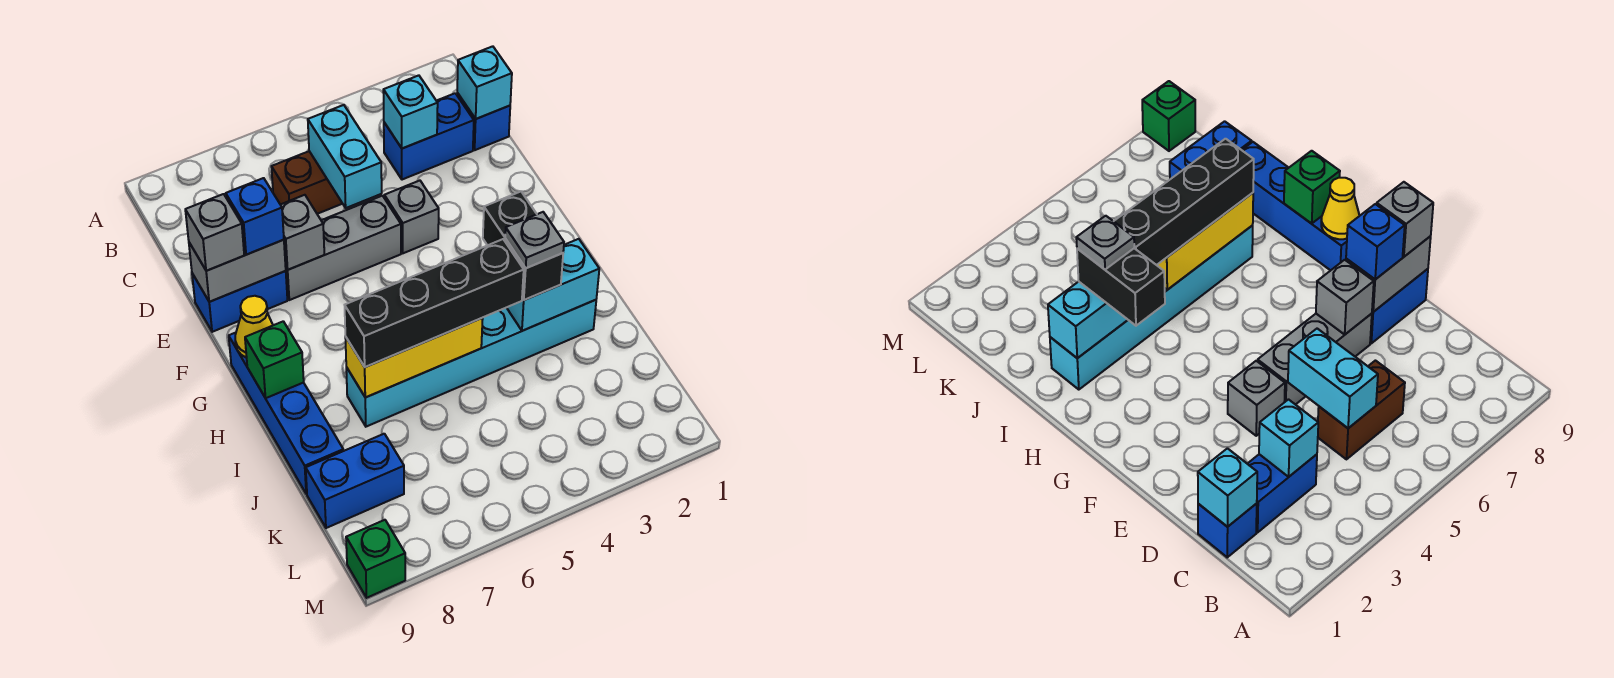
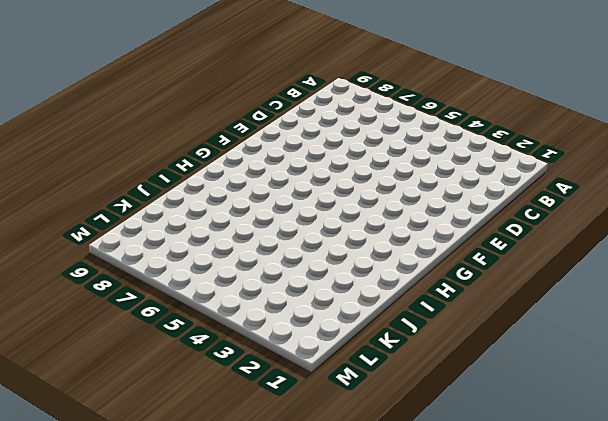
none -> blue 1x1 brick [457,93,510,150]
none -> blue 1x2 brick [384,93,474,180]
none -> brown 1x2 brick [271,151,343,214]

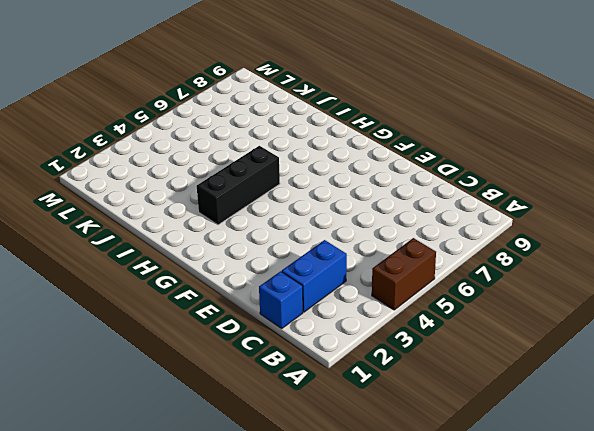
brown 1x2 brick [372,238,436,310] -> brown 1x2 brick moved to [271,151,343,214]
black 1x3 brick [197,146,280,225] -> none
none -> grey 1x1 brick [384,181,439,253]
none -> grey 1x3 brick [286,196,401,300]
none -> blue 1x2 brick [192,271,287,332]

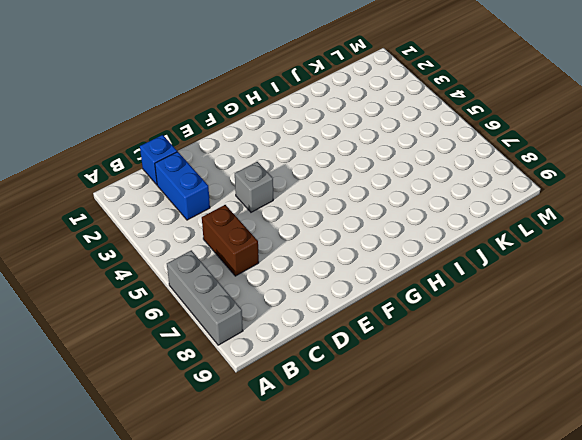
grey 1x3 brick [167,250,243,345] -> grey 1x3 brick moved to [286,196,401,300]
none -> blue 1x2 brick [192,271,287,332]
none -> blue 1x4 brick [229,333,343,494]
none -> cyan 1x6 brick [346,300,596,427]

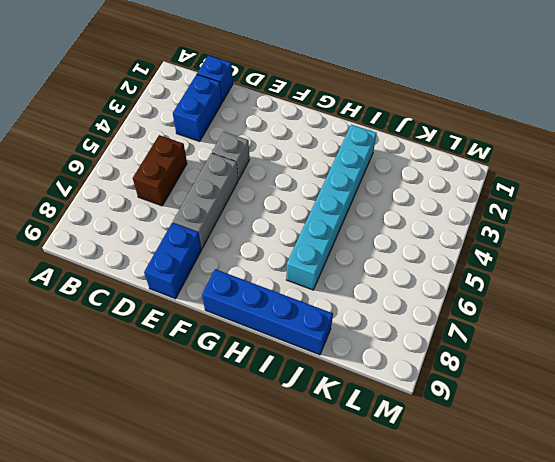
none -> blue 1x2 brick [306,434,404,528]
none -> green 1x1 brick [346,520,405,598]
none -> cyan 1x1 brick [457,46,512,119]

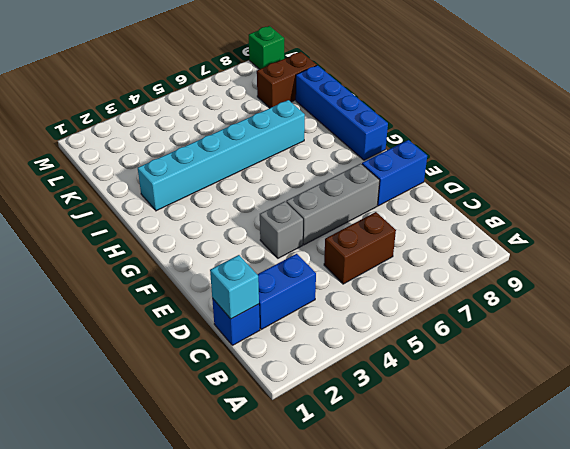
brown 1x2 brick [257,52,317,108] -> blue 1x2 brick [306,434,404,528]
none -> cyan 1x1 brick [383,75,438,148]
none -> cyan 1x2 brick [308,105,382,208]
none -> grey 1x1 brick [281,195,324,270]

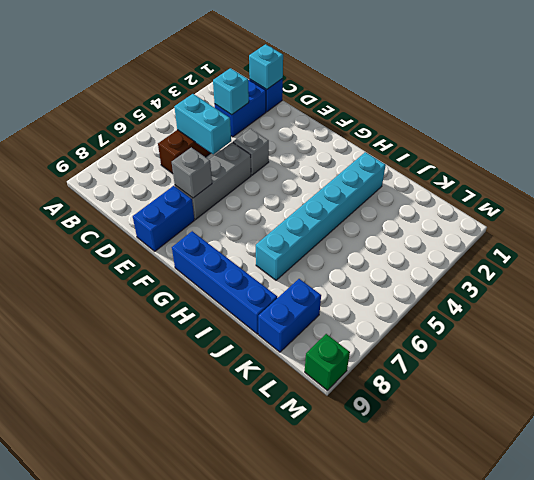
none -> grey 1x2 brick [189,240,286,302]
none -> yellow 1x1 cone [235,296,273,358]
none -> green 1x1 brick [245,321,304,398]

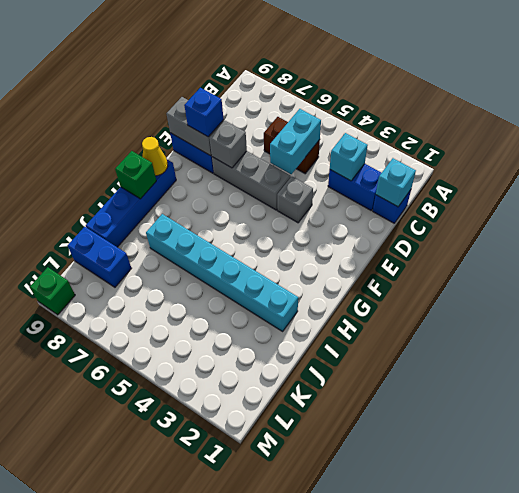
none -> cyan 1x2 brick [507,239,599,331]
none -> yellow 1x3 brick [345,318,483,397]
none -> grey 1x1 brick [185,194,244,271]

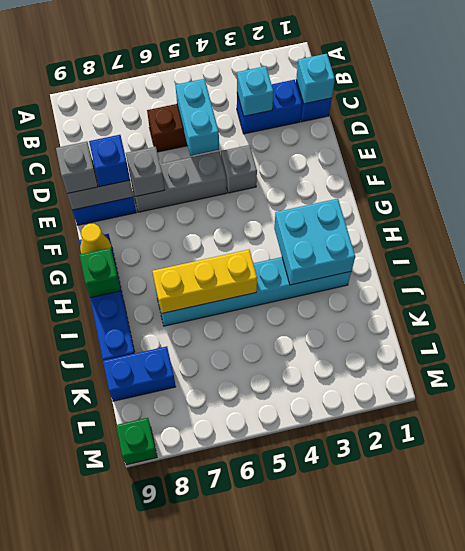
cyan 2x2 brick [274,199,355,285] -> cyan 1x2 brick [507,239,599,331]
none -> black 1x2 brick [483,191,563,300]
none -> black 1x4 brick [345,239,524,367]
none -> grey 1x1 plate [505,212,564,268]

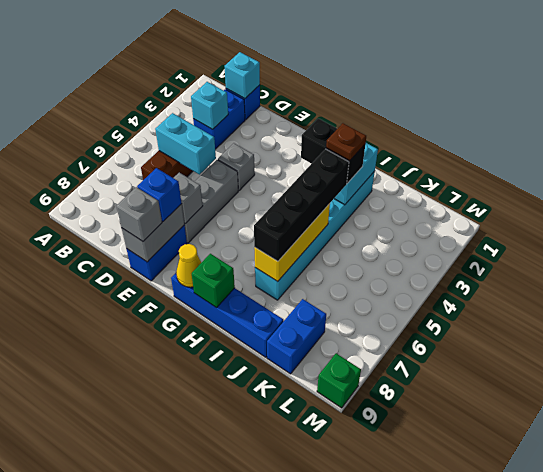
brown 1x1 plate [326,123,366,161] -> grey 1x1 plate [505,212,564,268]

